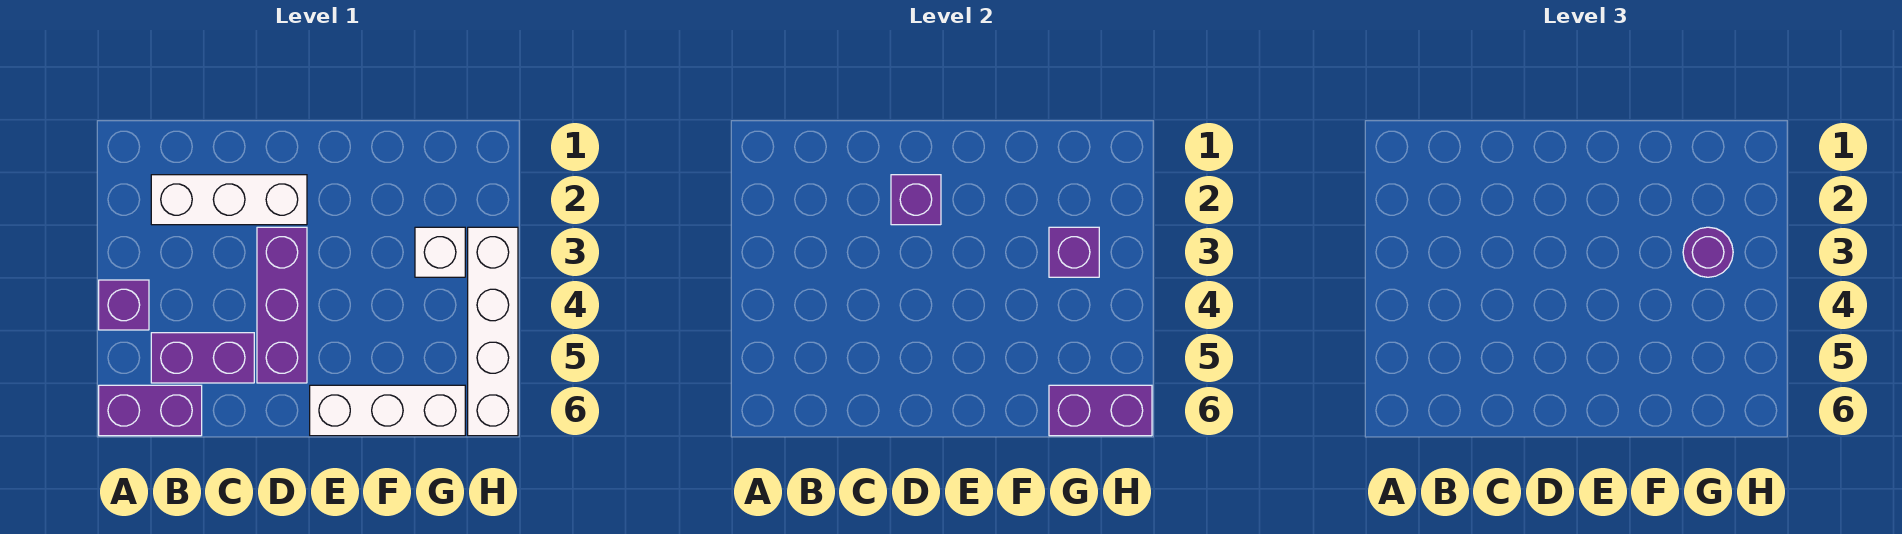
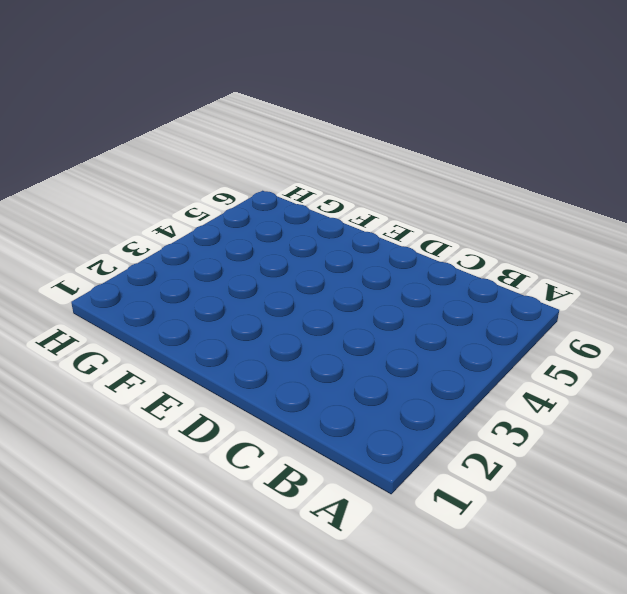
none -> purple 1x1 brick [99,280,149,330]
none -> purple 1x2 brick [99,385,202,436]
none -> white 1x3 brick [151,175,307,225]

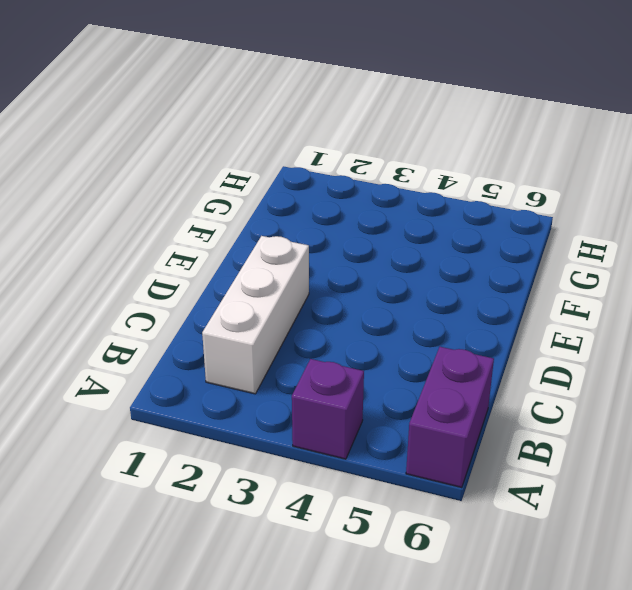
none -> purple 1x2 brick [151,333,254,383]
none -> purple 1x3 brick [257,227,307,383]
none -> white 1x3 brick [310,385,465,436]

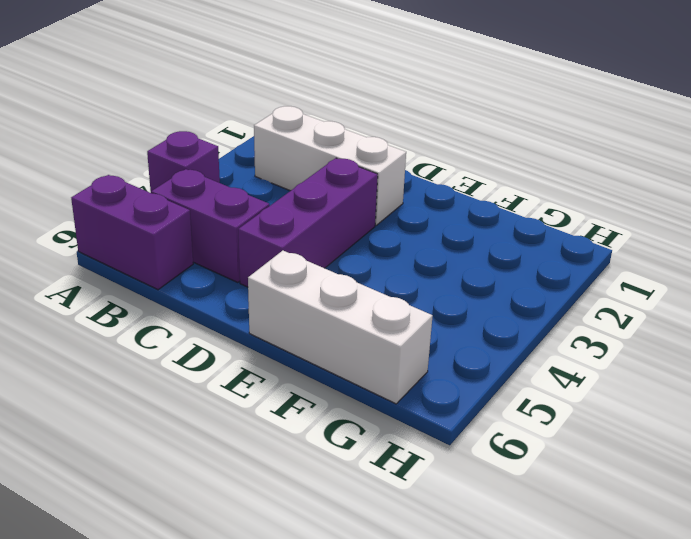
none -> white 1x1 brick [415,227,465,277]
none -> white 1x4 brick [468,227,518,436]
none -> purple 1x1 brick [891,175,941,225]

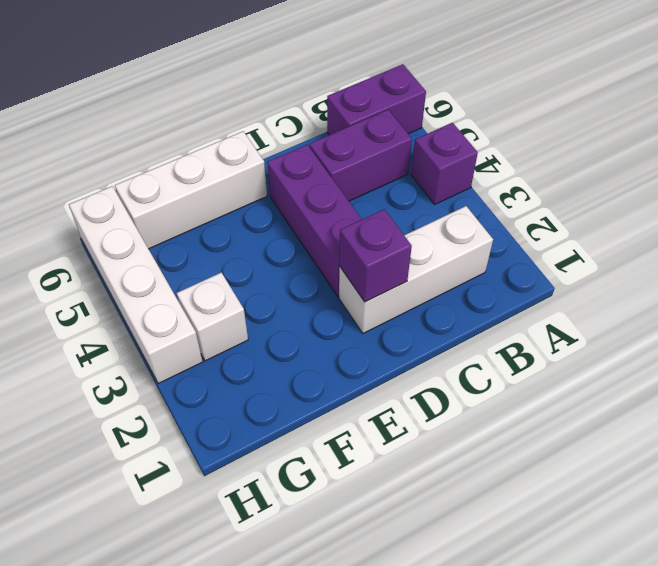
none -> purple 1x1 brick [1049,227,1099,277]
none -> purple 1x2 brick [1049,385,1152,436]
none -> purple 1x1 round brick [1683,227,1733,277]

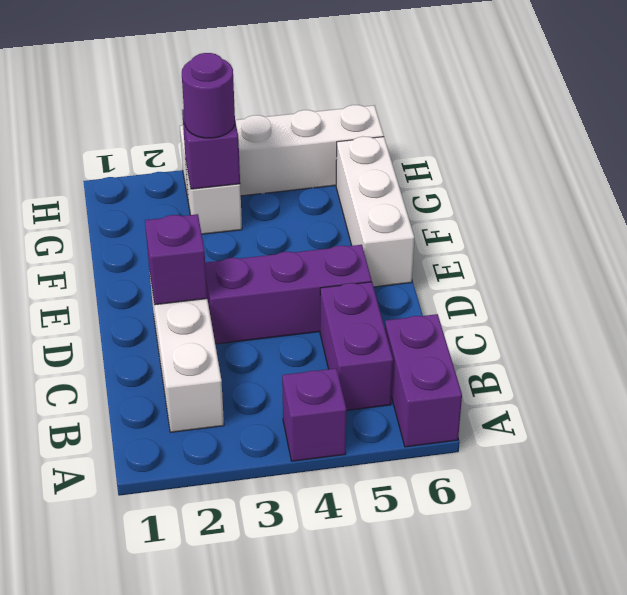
none -> purple 1x2 brick [1049,385,1152,436]

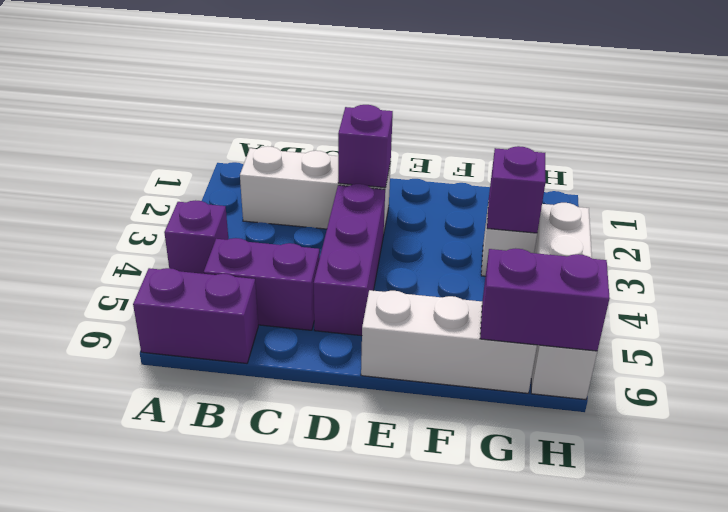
none -> purple 1x1 round brick [1683,227,1733,277]

